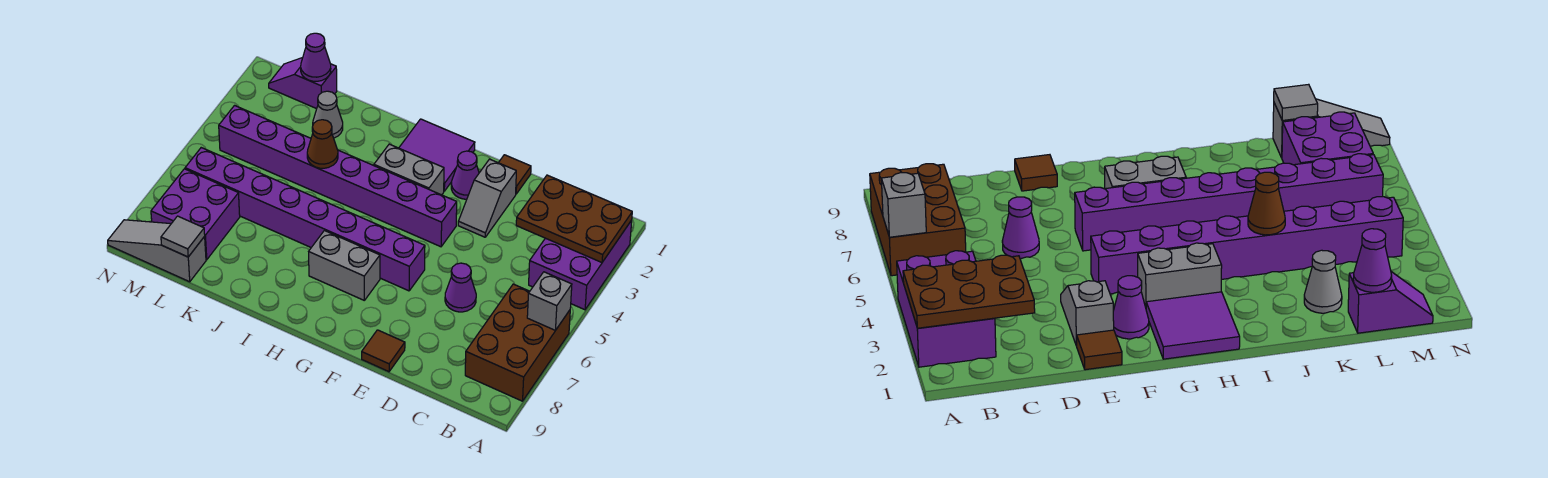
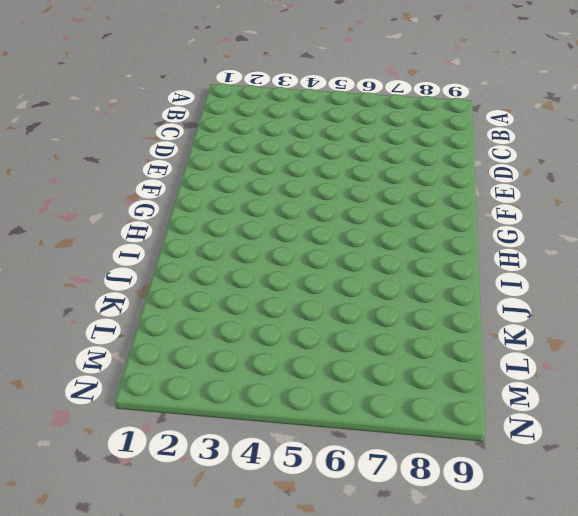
none -> purple 2x3 brick [529,220,632,310]
none -> brown 2x3 brick [465,284,570,401]
none -> purple 1x1 cone [445,263,476,312]

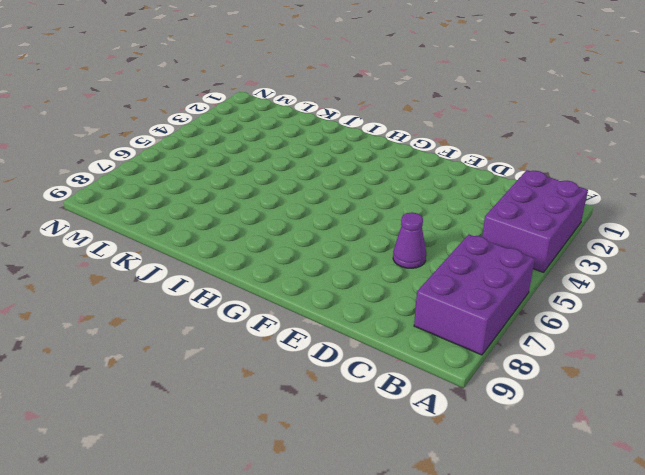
purple 2x3 brick [414,234,535,355] -> brown 2x3 brick [465,284,570,401]
none -> brown 1x1 tile [499,155,531,194]
none -> grey 1x2 slope [458,159,516,237]
none -> brown 1x1 tile [362,330,405,372]

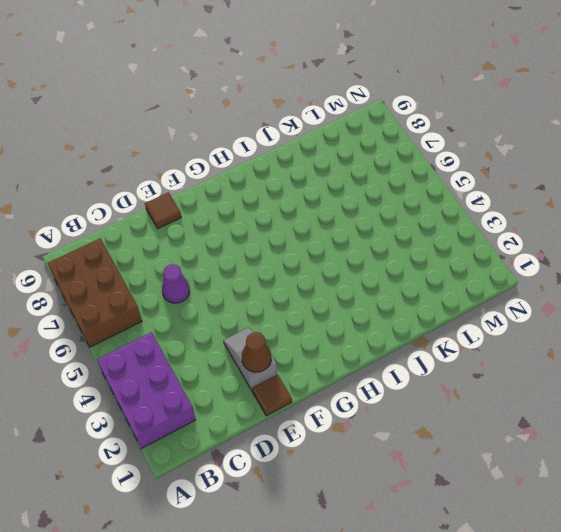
brown 1x1 cone [242,332,271,372] -> brown 1x1 cone moved to [307,120,338,168]
none -> purple 1x1 cone [451,151,479,199]
none -> purple 1x8 brick [219,106,457,247]
none -> purple 1x8 brick [185,148,425,291]

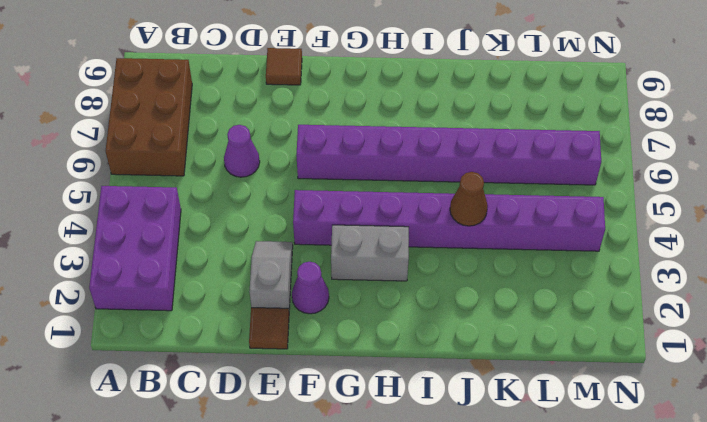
none -> purple 2x2 tile [399,119,475,191]
none -> grey 1x2 brick [309,231,380,300]
none -> grey 1x1 cone [313,91,343,138]

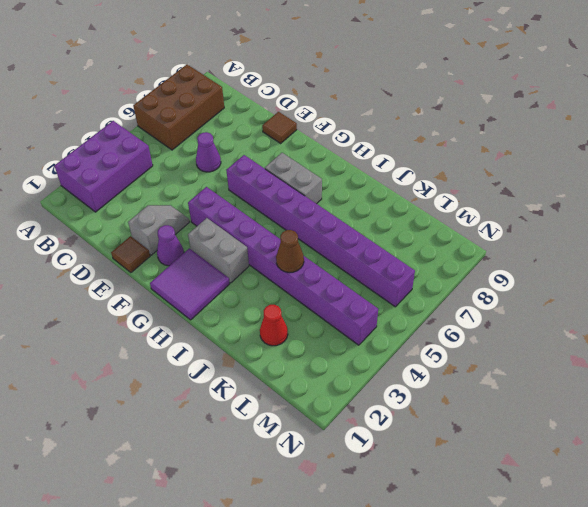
red 1x1 cone [260,305,288,346] -> grey 1x1 cone [313,91,343,138]
none -> purple 1x2 slope [269,58,337,109]
none -> purple 2x2 brick [151,169,240,260]
none -> grey 1x3 slope [108,220,206,282]

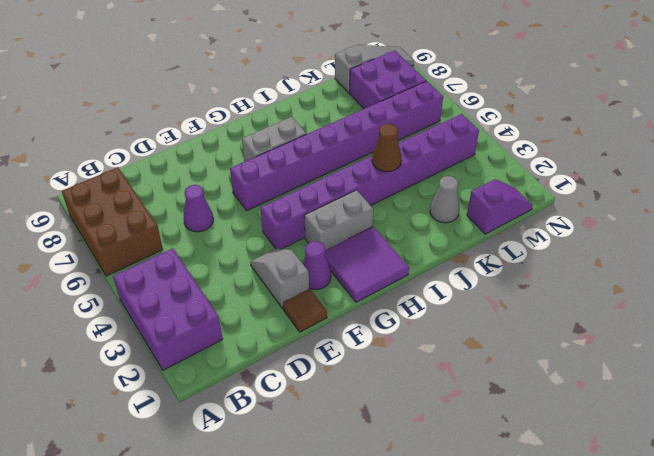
none -> brown 1x1 tile [362,330,405,372]
none -> brown 2x3 plate [516,175,632,262]
none -> grey 1x1 brick [527,272,572,330]

